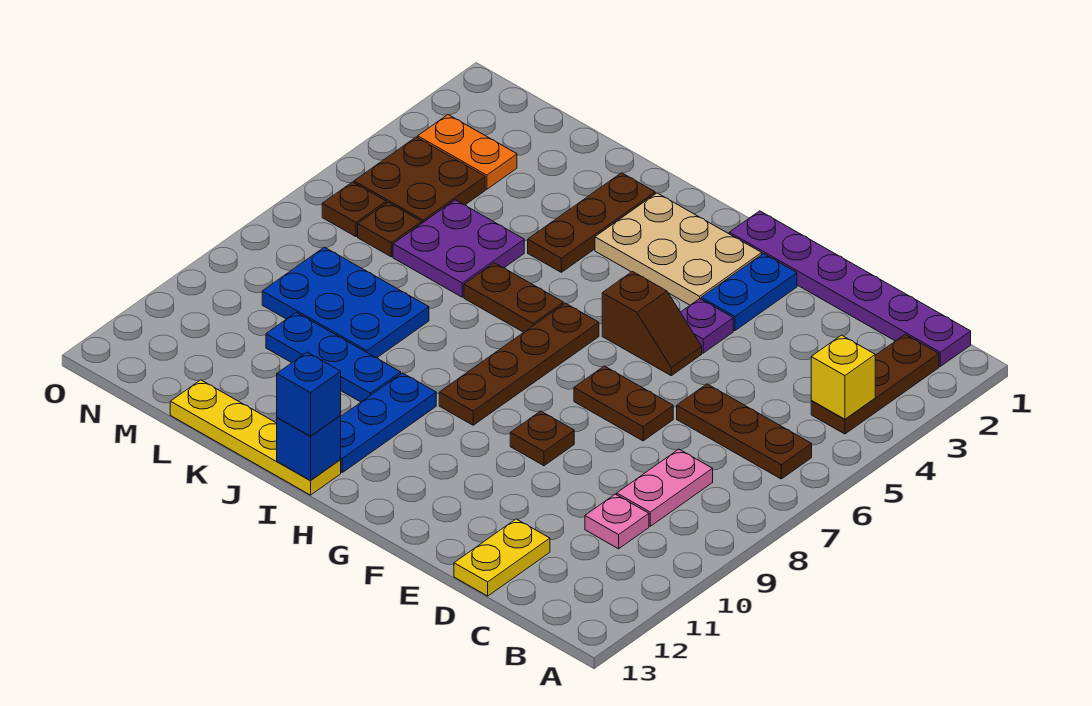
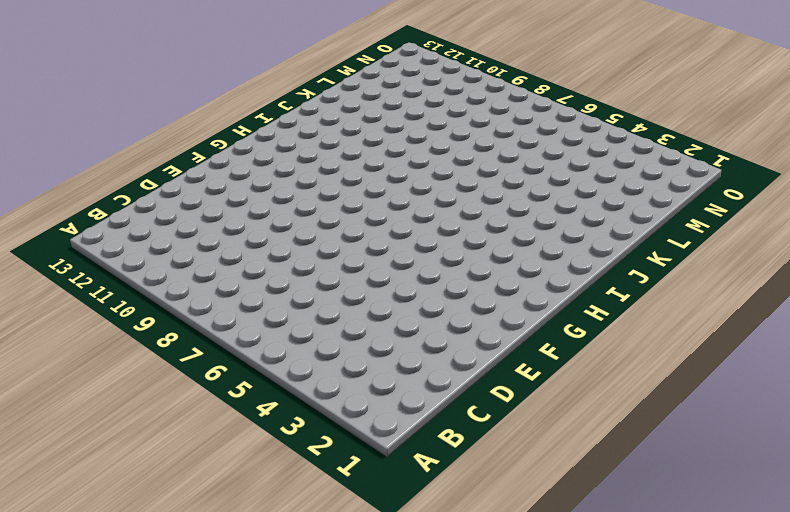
none -> purple 1x6 plate [729,211,971,366]
none -> brown 1x3 plate [811,334,939,434]
none -> brown 1x3 plate [677,384,812,479]

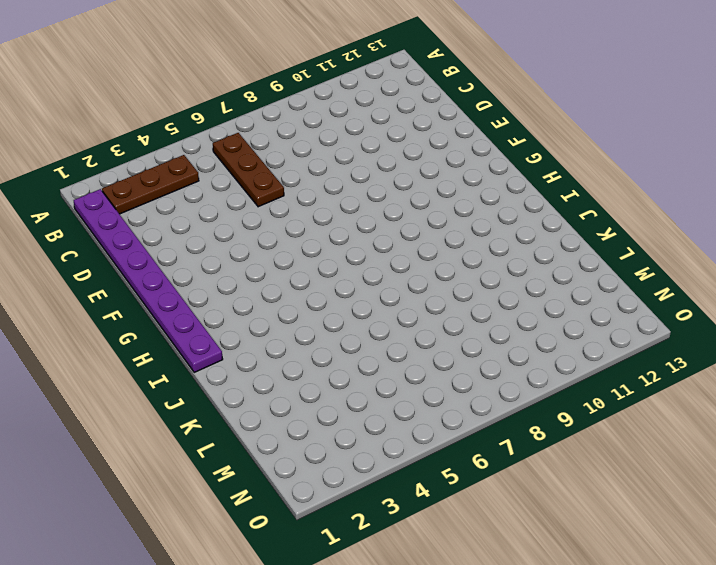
purple 1x8 plate [74,189,223,372] -> purple 1x6 plate [729,211,971,366]
none -> pink 1x2 plate [617,449,713,526]
none -> pink 1x1 plate [585,494,649,549]
none -> yellow 1x2 plate [454,519,550,596]

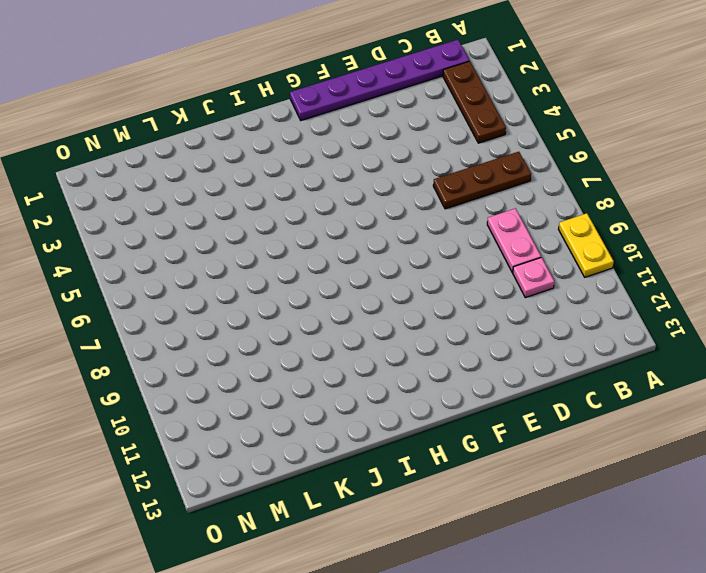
yellow 1x2 plate [558,213,614,277] -> yellow 1x2 plate moved to [454,519,550,596]
none -> brown 1x2 plate [574,366,673,441]
none -> blue 1x2 plate [701,254,797,331]
none -> purple 1x1 plate [680,299,733,353]

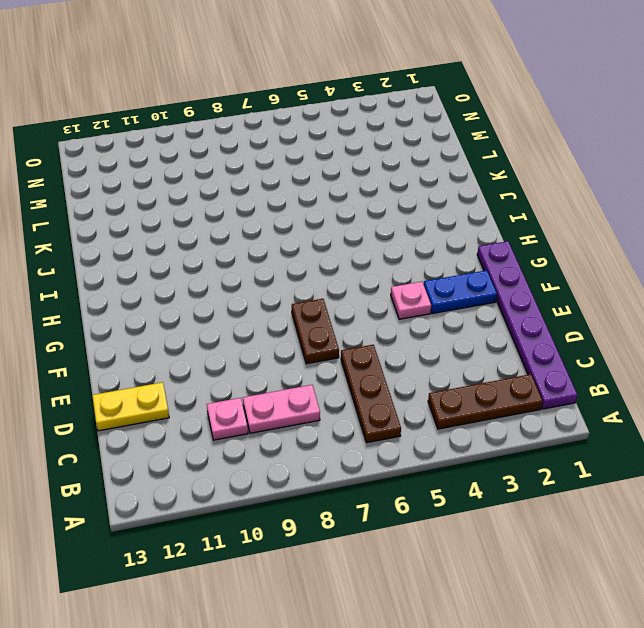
pink 1x1 plate [391,282,431,319] -> purple 1x1 plate [680,299,733,353]
none -> brown 1x2 slope [602,272,702,376]
none -> brown 1x1 plate [510,411,574,466]
none -> tan 2x3 plate [595,193,762,305]

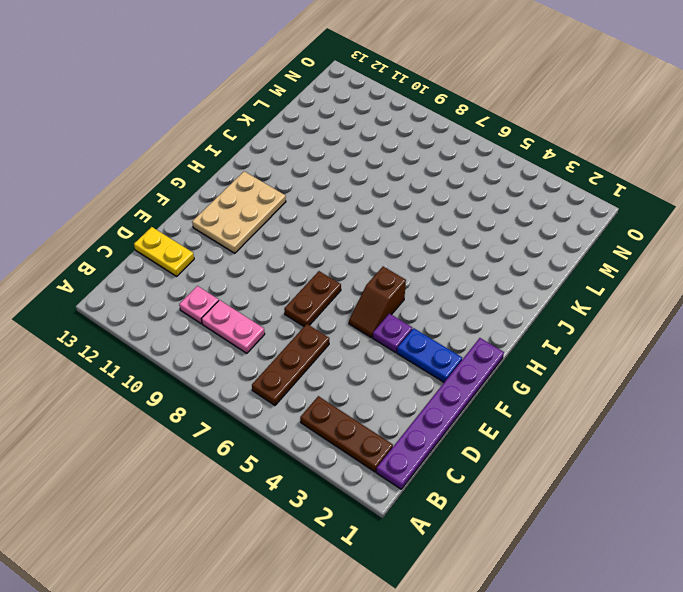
tan 2x3 plate [192,171,286,253] -> tan 2x3 plate moved to [595,193,762,305]
none -> brown 1x1 plate [510,411,574,466]
none -> brown 1x4 plate [439,303,599,425]
none -> brown 1x2 plate [464,263,563,332]

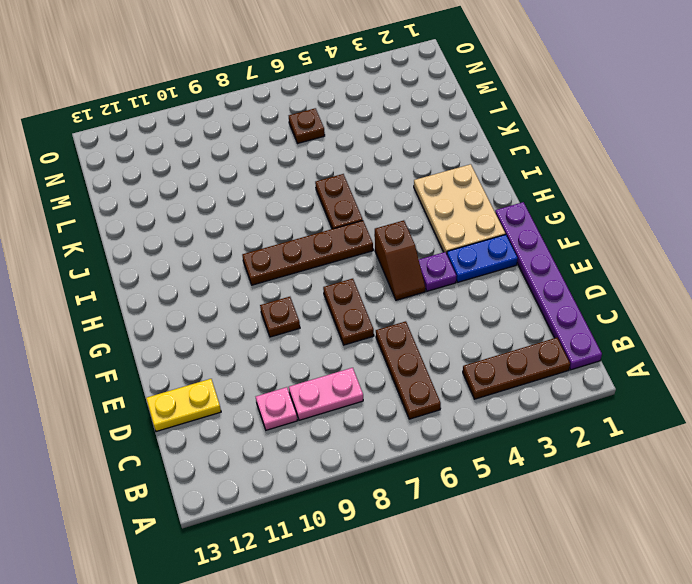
none -> blue 1x3 plate [341,373,436,472]
none -> yellow 1x4 plate [170,380,341,495]
none -> brown 1x3 plate [528,173,655,272]

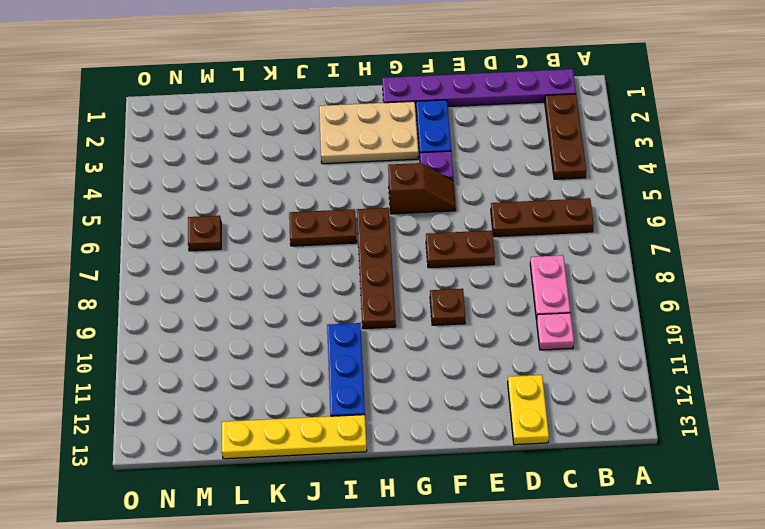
none -> brown 1x3 plate [528,173,655,272]
none -> blue 1x3 plate [266,313,401,402]
none -> purple 2x2 plate [393,200,524,297]

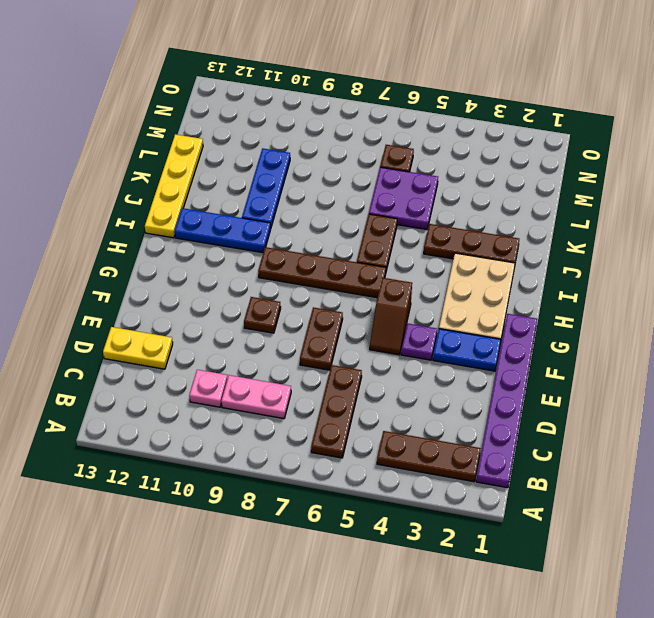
none -> blue 2x3 plate [262,247,429,358]
none -> orange 1x2 plate [417,115,517,189]
none -> brown 2x2 plate [354,137,485,223]

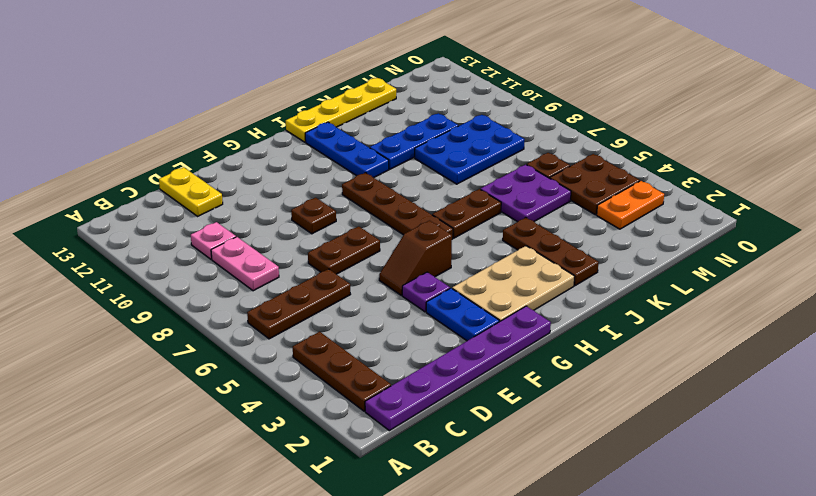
none -> brown 1x1 plate [322,182,386,237]
none -> yellow 1x1 brick [811,335,875,419]
none -> blue 1x1 brick [277,415,341,480]

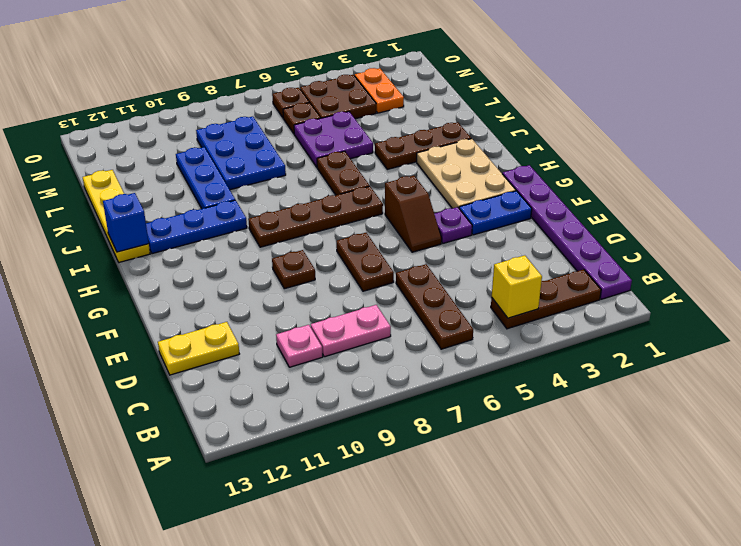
none -> blue 1x1 brick [277,352,341,436]

